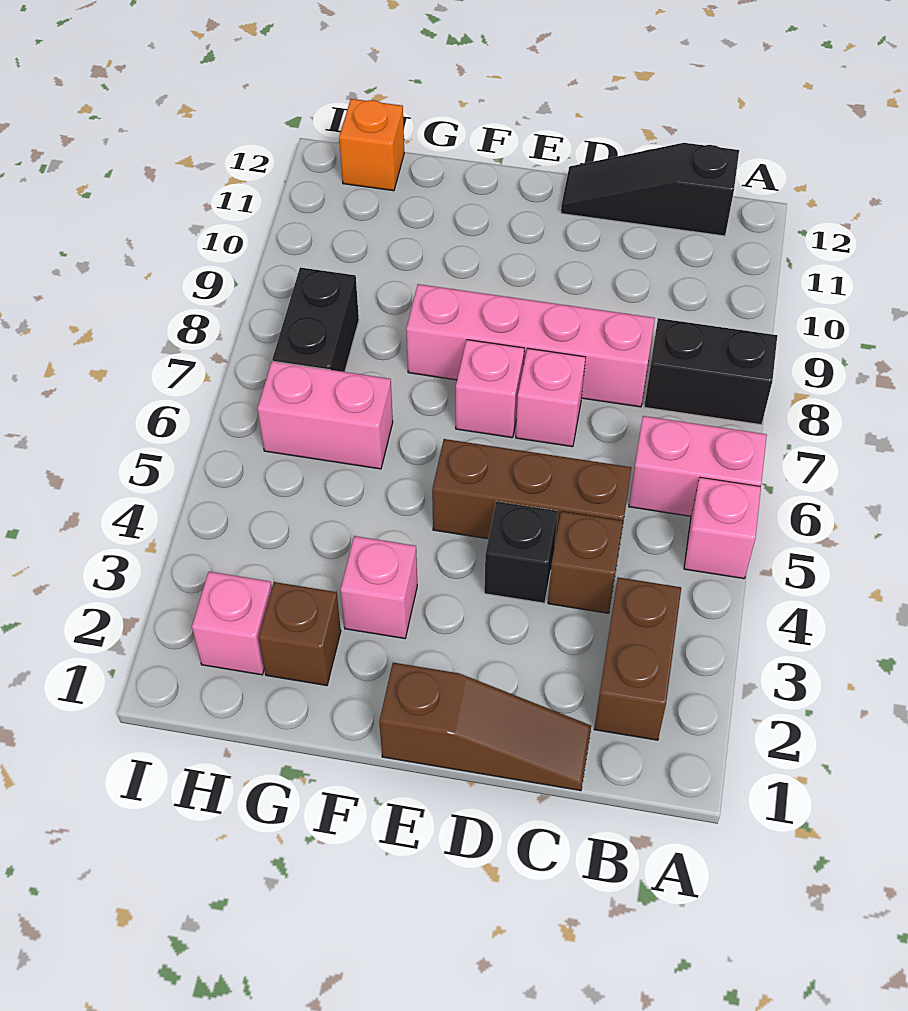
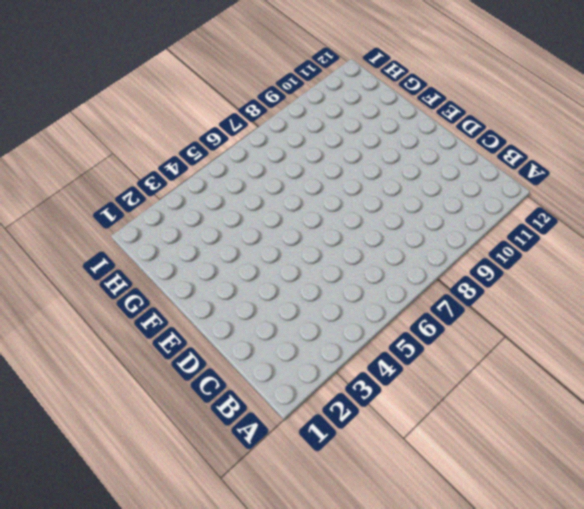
none -> pink 1x1 brick [684,477,761,579]
none -> pink 1x2 brick [629,416,767,516]
none -> black 1x2 brick [644,318,777,425]

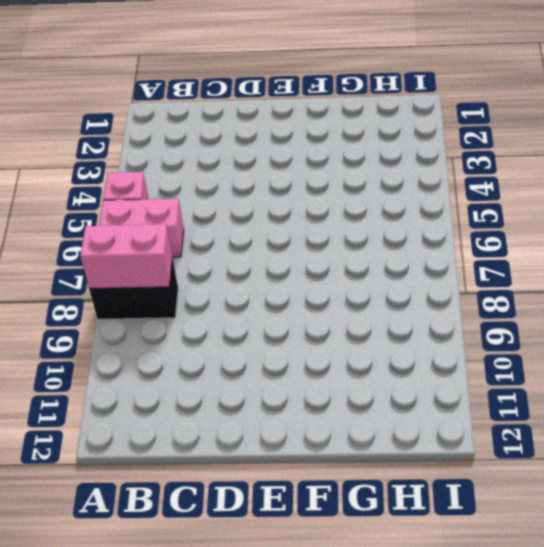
pink 1x2 brick [80,224,173,289] -> pink 1x2 brick moved to [258,361,393,469]
none -> brown 1x2 brick [594,577,681,740]
none -> black 1x3 slope [561,143,739,236]
none -> brown 1x3 slope [379,663,591,791]

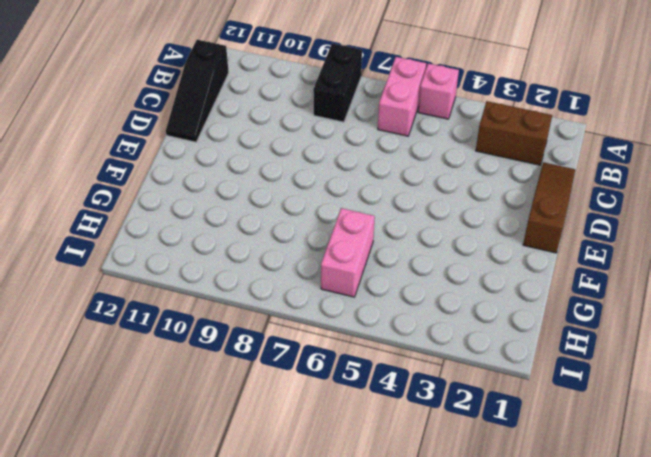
none -> brown 1x1 brick [548,511,623,613]
none -> brown 1x3 brick [432,439,632,542]
none -> pink 1x4 brick [406,284,655,407]

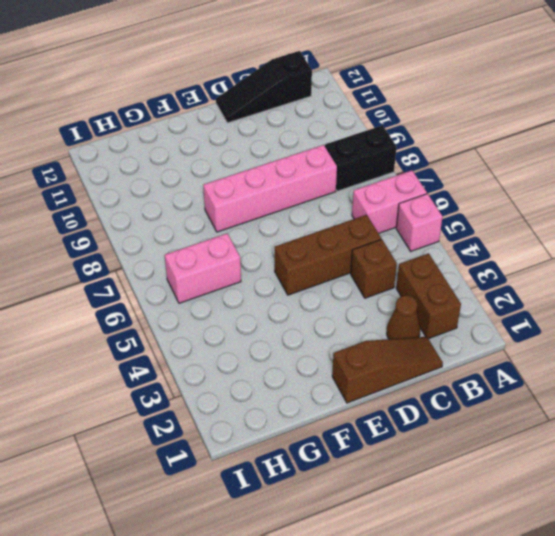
brown 1x1 cone [387,295,420,339] -> none
none -> black 1x1 brick [484,501,558,603]
none -> pink 1x1 brick [516,349,586,447]
none -> pink 1x1 brick [456,340,524,438]

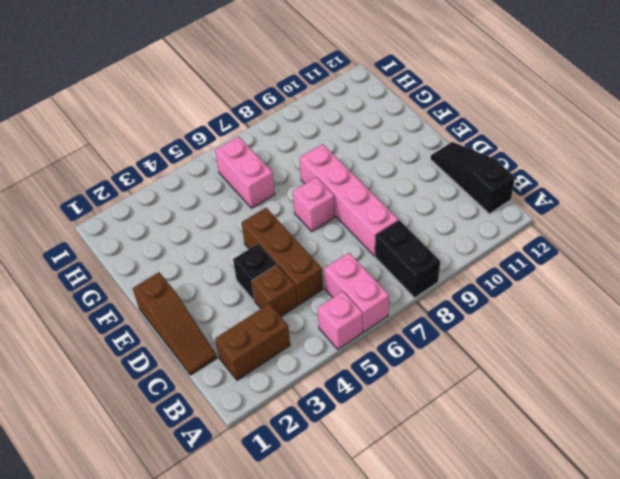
none -> pink 1x1 brick [516,349,586,447]
none -> pink 1x1 brick [341,536,417,639]
none -> brown 1x1 brick [259,582,341,686]

